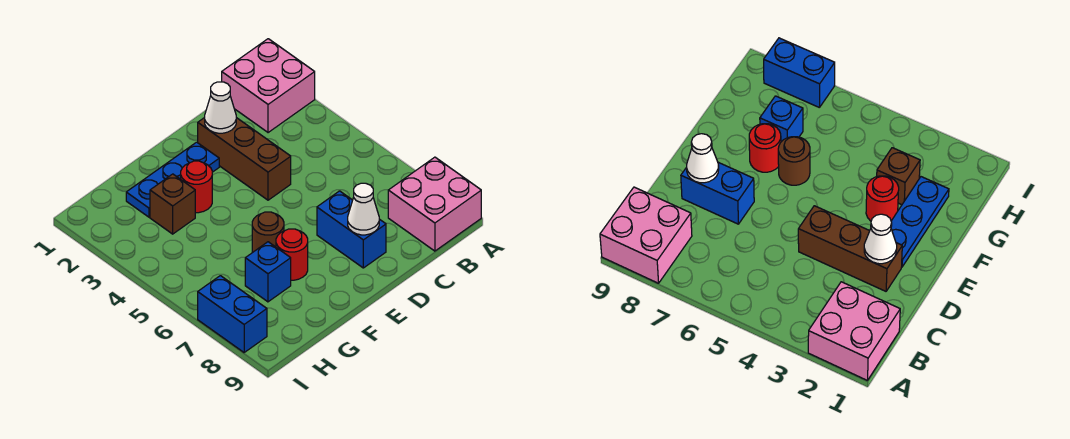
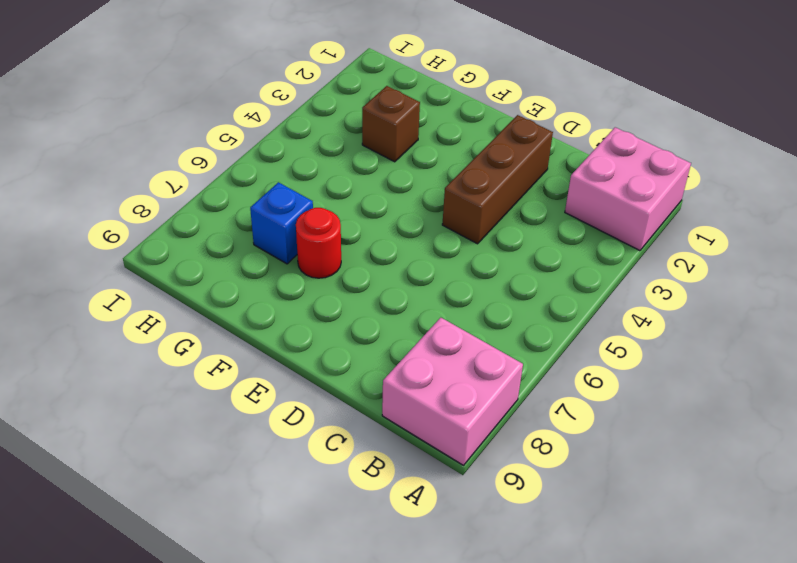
none -> blue 1x2 brick [317,191,386,268]
none -> blue 1x3 plate [126,142,219,217]
none -> red 1x1 round brick [181,161,212,213]

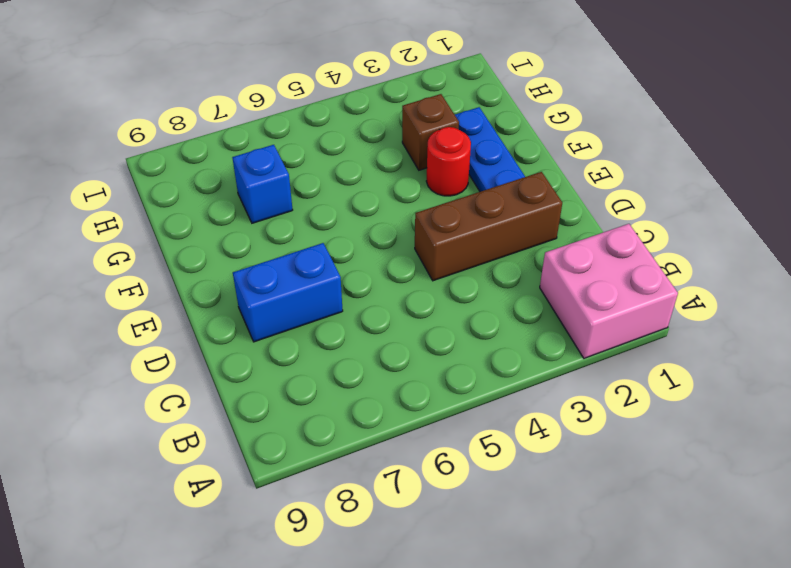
none -> pink 2x2 brick [388,157,481,251]
none -> brown 1x1 round brick [252,212,284,253]
none -> red 1x1 round brick [276,229,308,280]

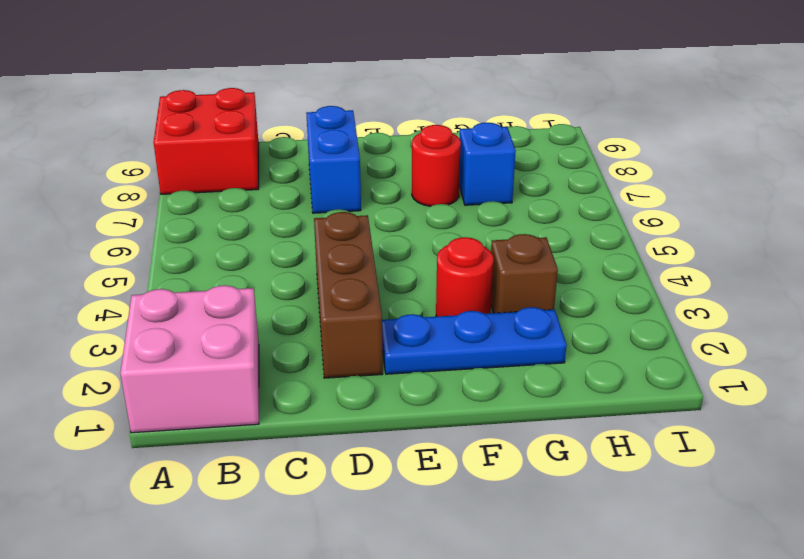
red 2x2 brick [154,88,259,194] -> pink 2x2 brick [388,157,481,251]
none -> brown 1x1 round brick [252,212,284,253]
none -> blue 1x2 brick [198,276,267,352]
none -> white 1x1 cone [205,82,236,133]

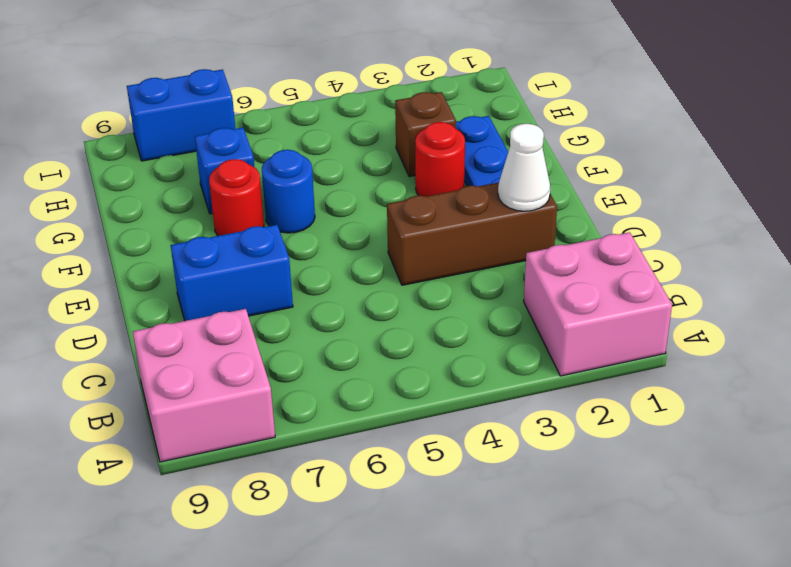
blue 1x1 round brick [262,150,315,233] -> brown 1x1 round brick [252,212,284,253]
none -> white 1x1 cone [348,183,379,235]

